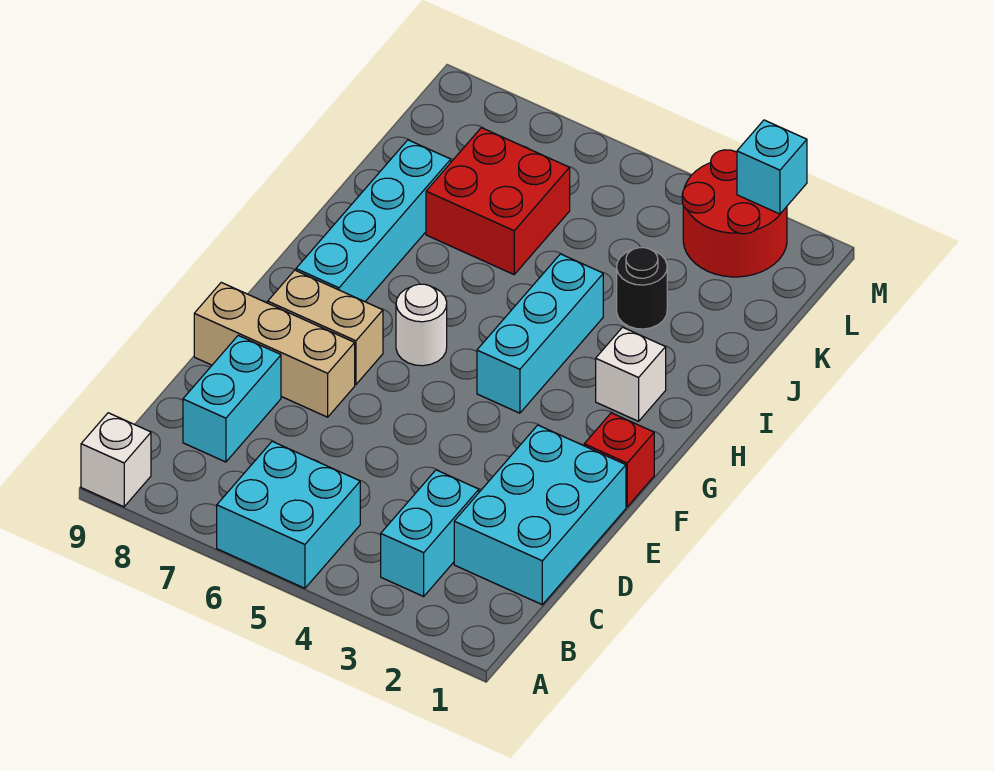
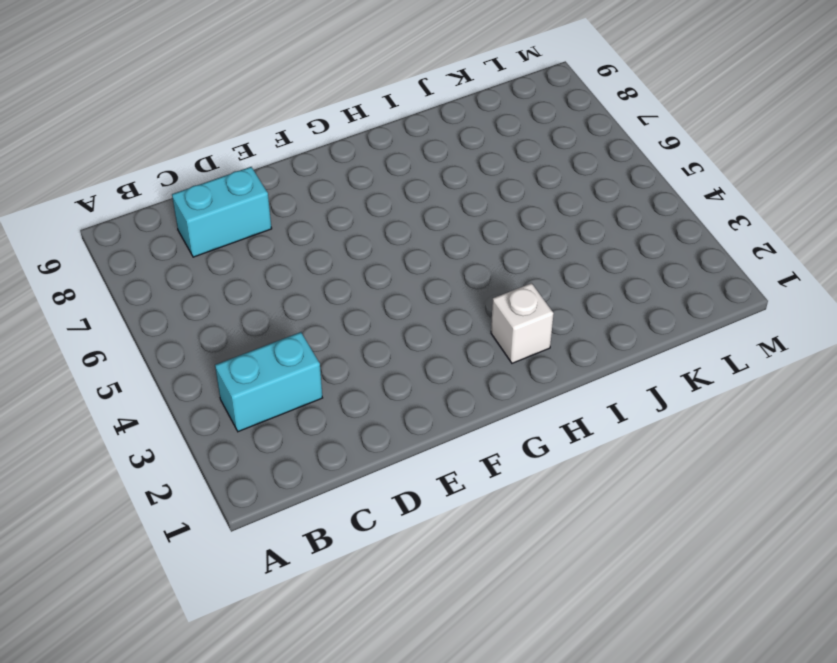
none -> cyan 2x2 brick [217,441,360,588]
none -> white 1x1 brick [81,413,151,507]
none -> cyan 2x3 brick [454,425,626,605]

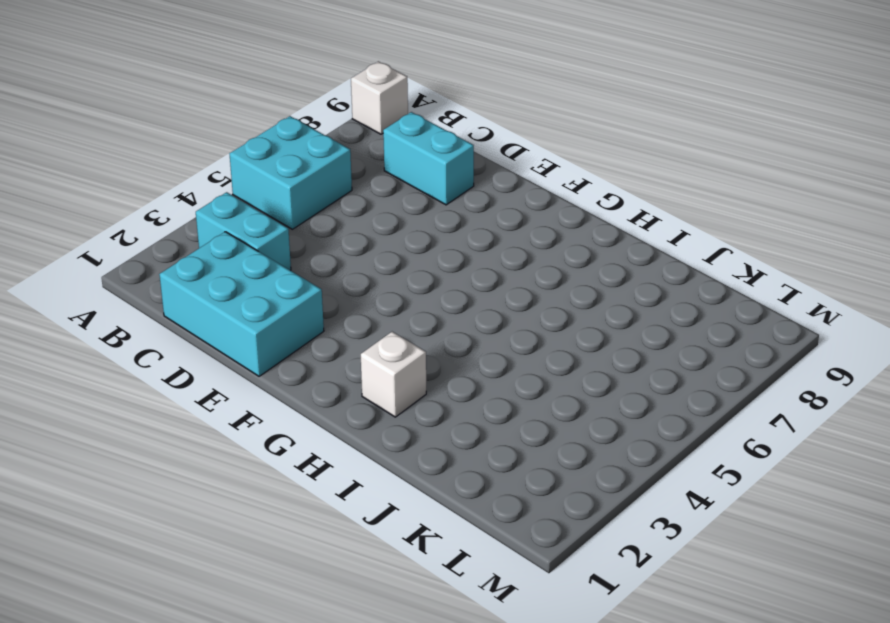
none -> tan 1x3 brick [194,282,355,417]
none -> red 1x1 brick [584,413,654,507]
none -> tan 1x2 brick [268,270,383,385]

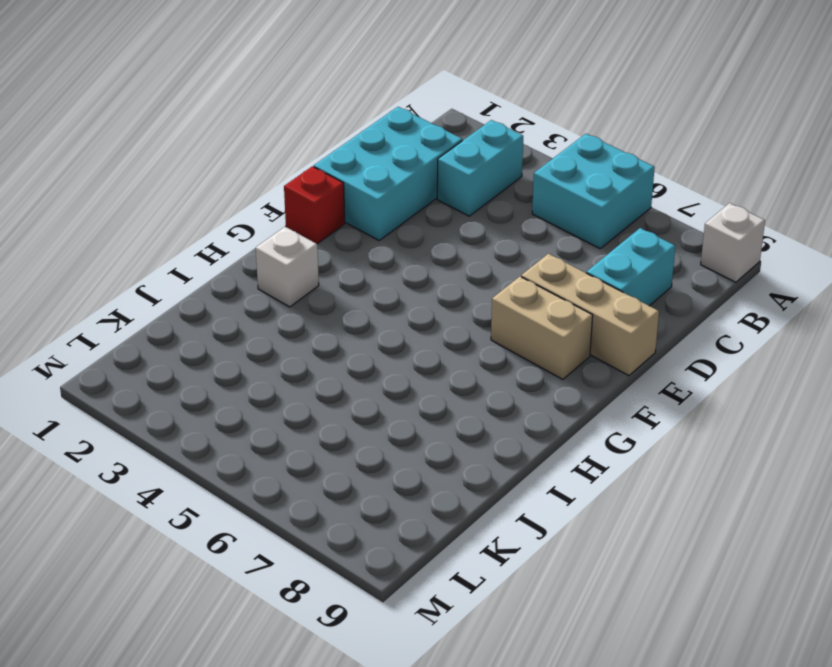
none -> cyan 1x3 brick [477,254,603,413]
none -> white 1x1 round brick [396,284,447,366]
none -> cyan 1x4 brick [296,140,451,302]

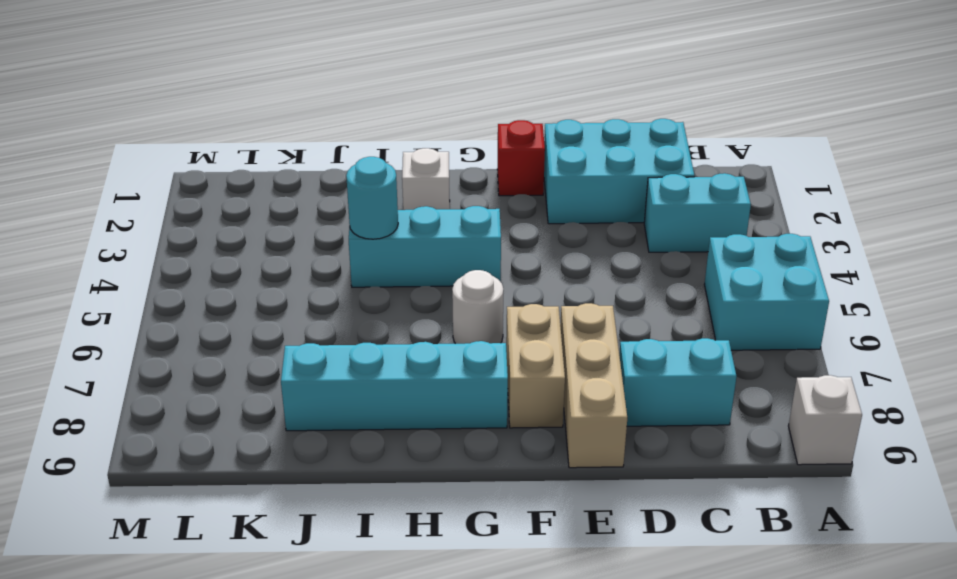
cyan 1x1 round brick [346,157,398,239] -> none
none -> black 1x1 round brick [617,248,667,329]
none -> red 2x2 brick [426,128,570,274]
none -> red 2x2 round brick [682,150,787,277]

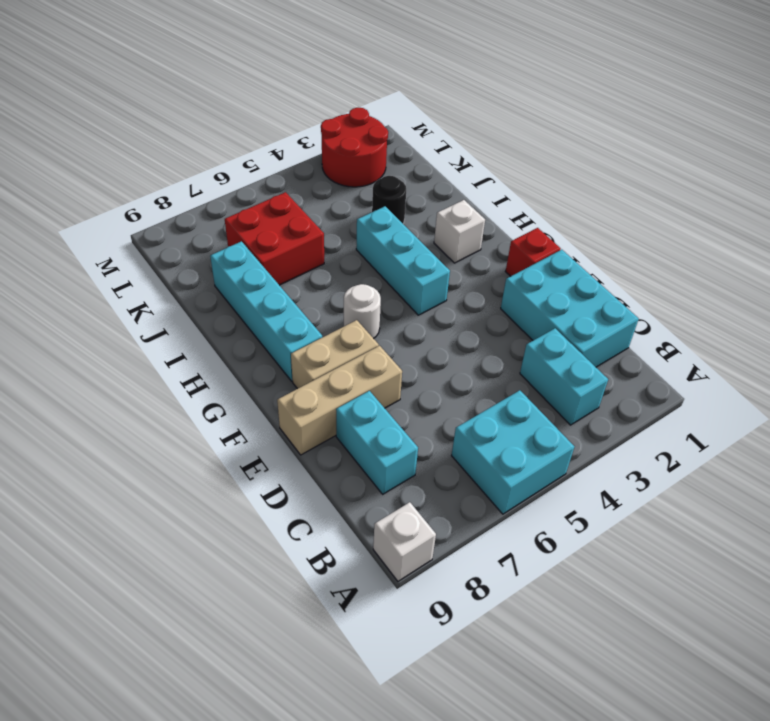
none -> cyan 1x1 brick [737,120,807,214]

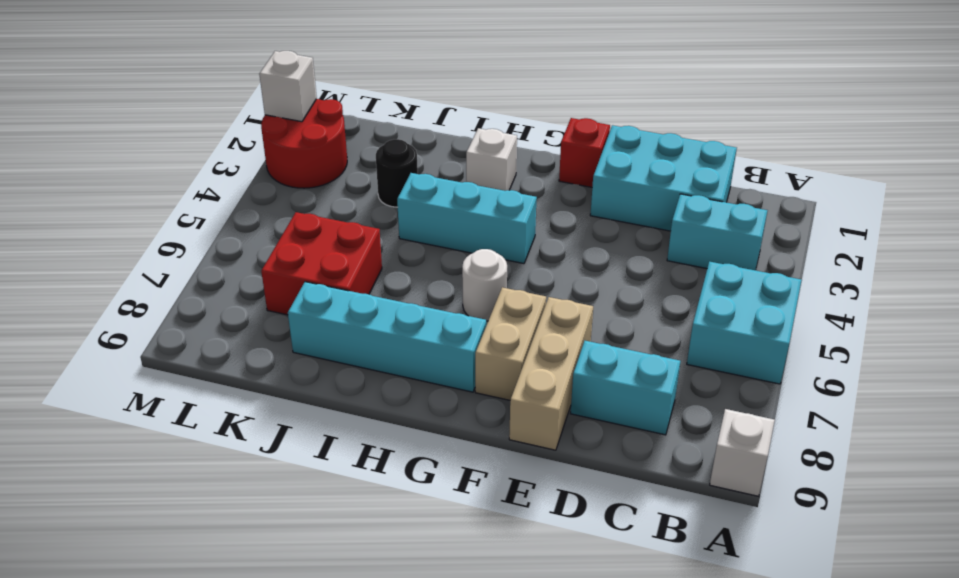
white 1x1 brick [259,51,317,122] -> cyan 1x1 brick [737,120,807,214]

